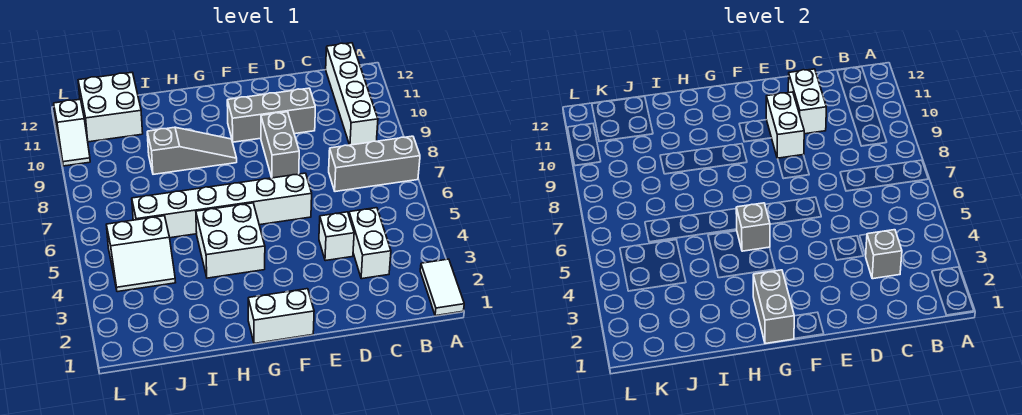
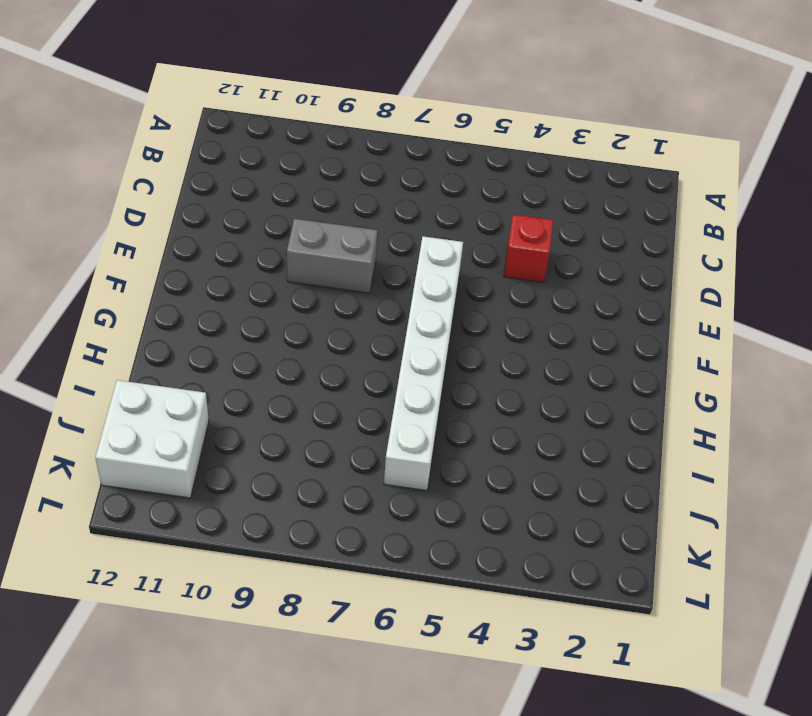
red 1x1 brick [504,215,553,282] -> white 1x1 brick [319,212,354,261]
none -> white 1x2 tile [420,259,464,316]
none -> grey 1x3 brick [329,136,420,192]
none -> white 1x4 brick [326,43,378,145]

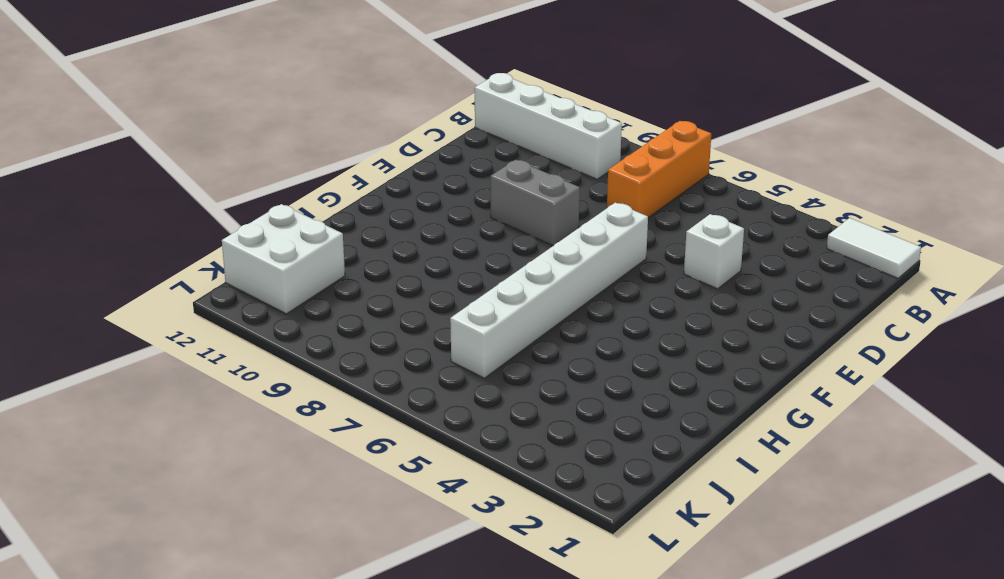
orange 1x3 brick [607,121,711,218] -> grey 1x3 brick [329,136,420,192]
none -> white 1x2 brick [349,208,391,279]
none -> grey 1x3 brick [227,88,315,142]
none -> white 1x2 brick [248,289,314,344]

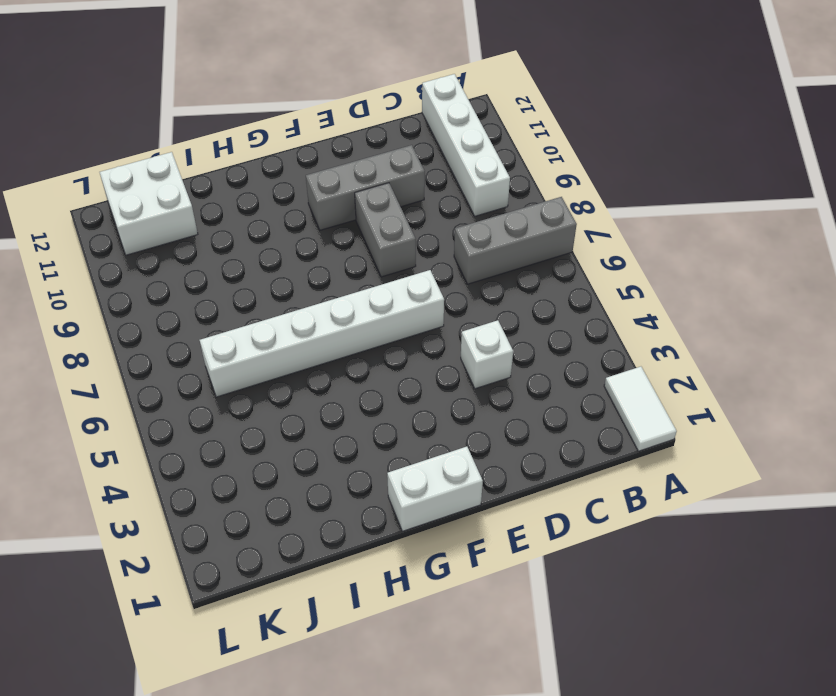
none -> white 1x2 brick [349,208,391,279]
none -> white 2x2 brick [196,203,265,278]
none -> grey 1x3 slope [147,127,237,174]

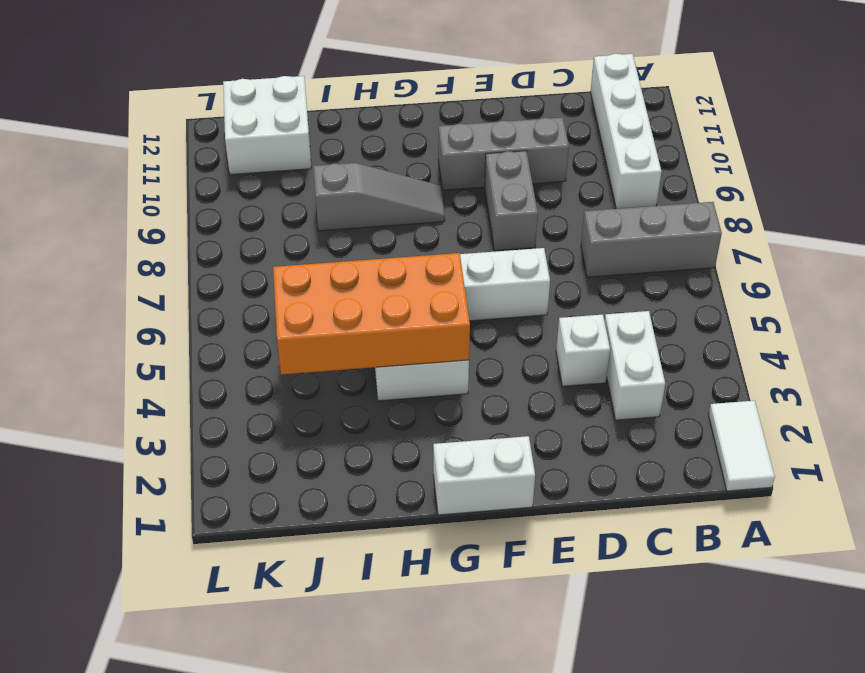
orange 2x4 brick [273,253,470,375] -> grey 1x1 brick [736,203,770,251]
none -> white 2x2 slope [106,216,176,292]
none -> white 1x2 slope [54,99,90,166]
none -> grey 1x1 brick [866,230,902,279]

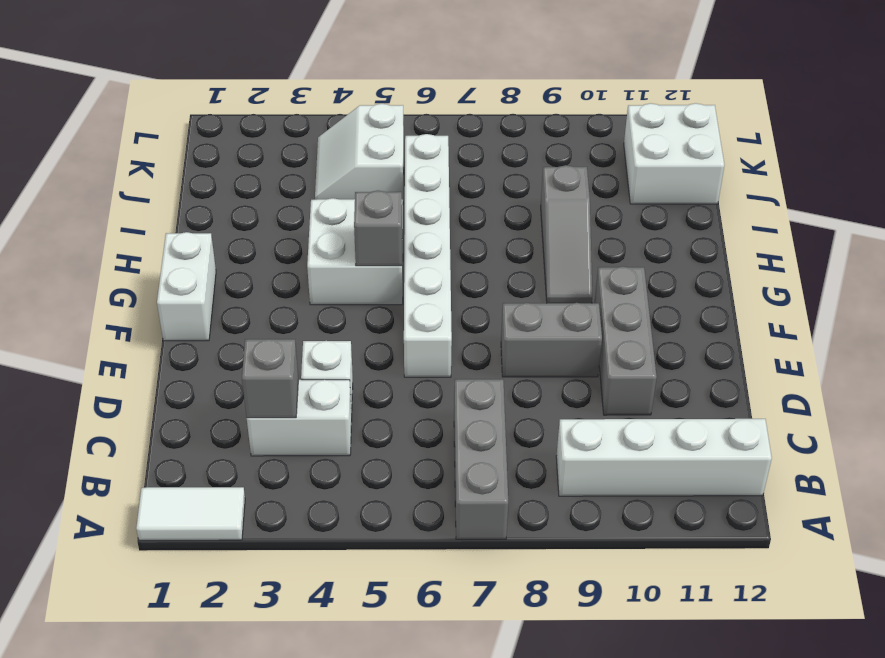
none -> white 1x2 slope [54,99,90,166]
none -> white 1x2 brick [788,69,826,134]
none -> white 1x2 brick [766,92,804,158]

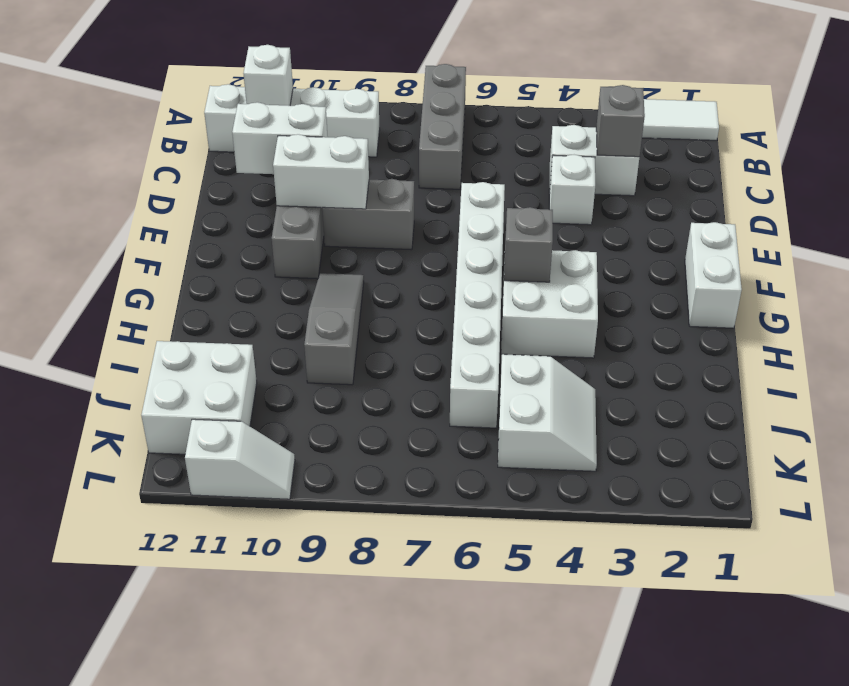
white 1x1 brick [243,45,293,106] -> none
none -> grey 1x2 brick [753,270,794,344]

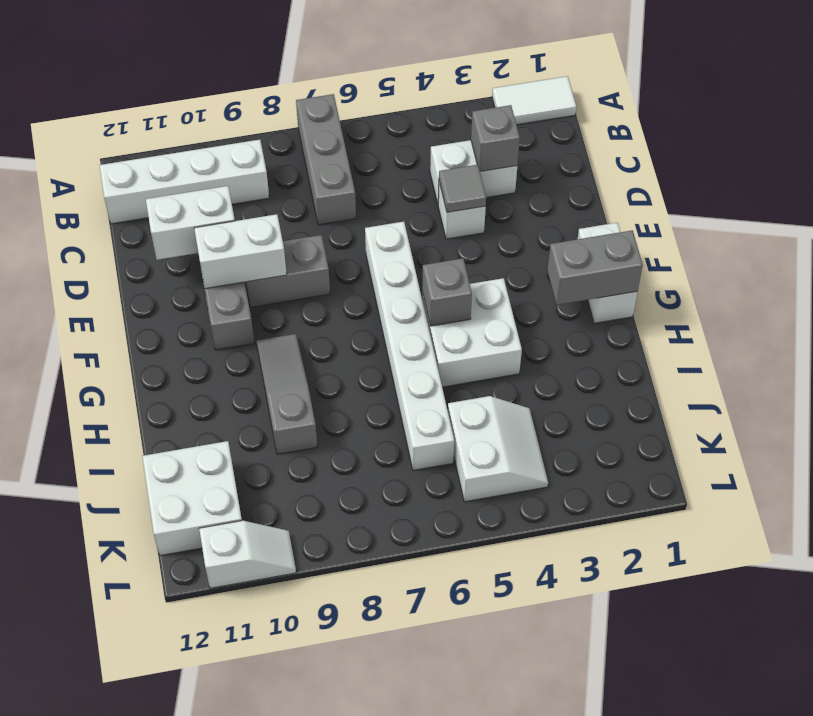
grey 1x1 tile [439,165,486,212] -> none

